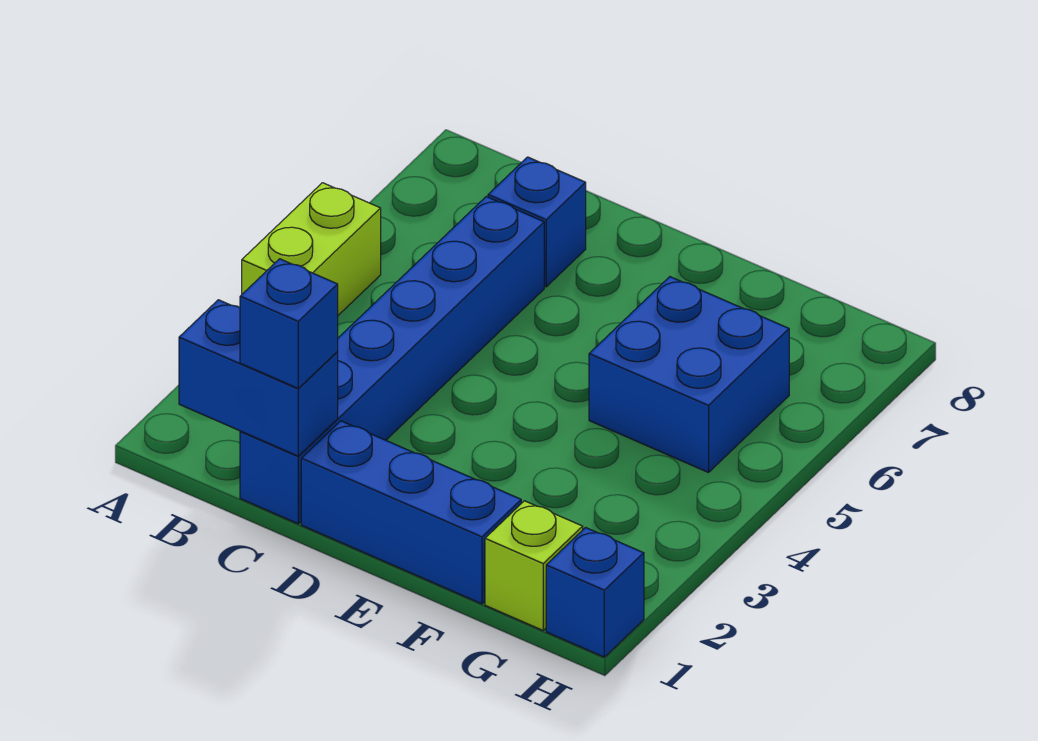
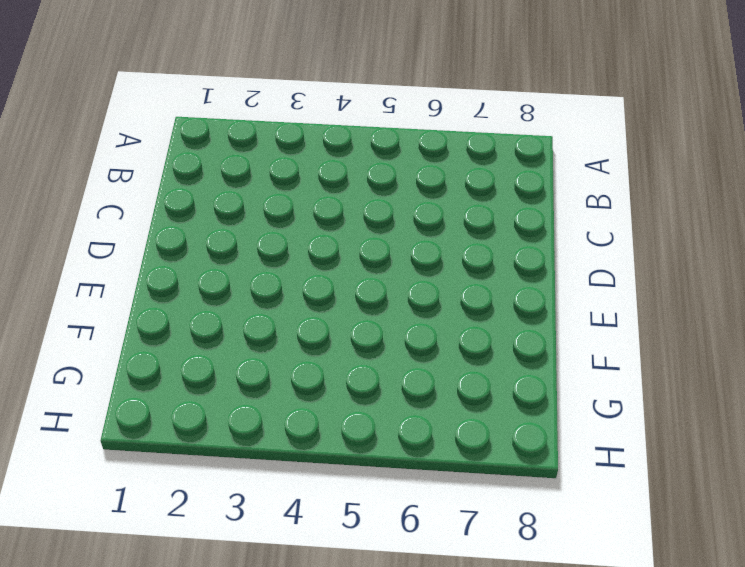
none -> lime 1x2 brick [242,183,381,315]
none -> blue 1x6 brick [240,197,544,524]

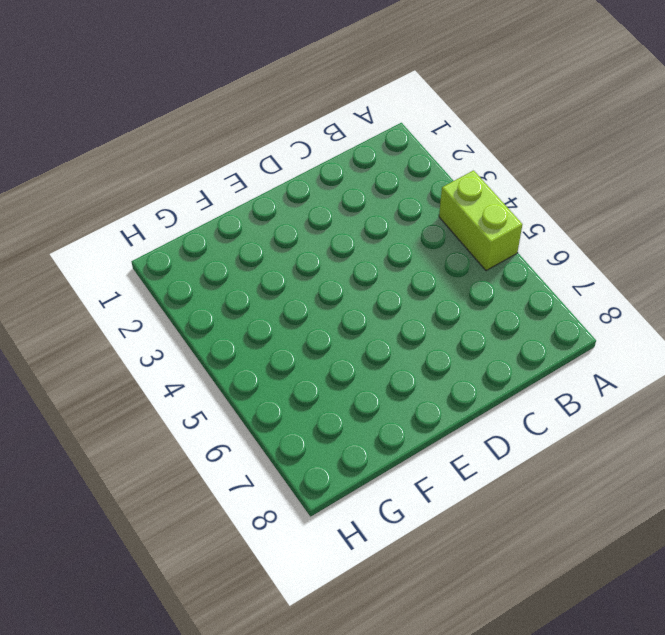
none -> blue 1x6 brick [240,197,544,524]
none -> blue 1x1 brick [488,157,586,287]

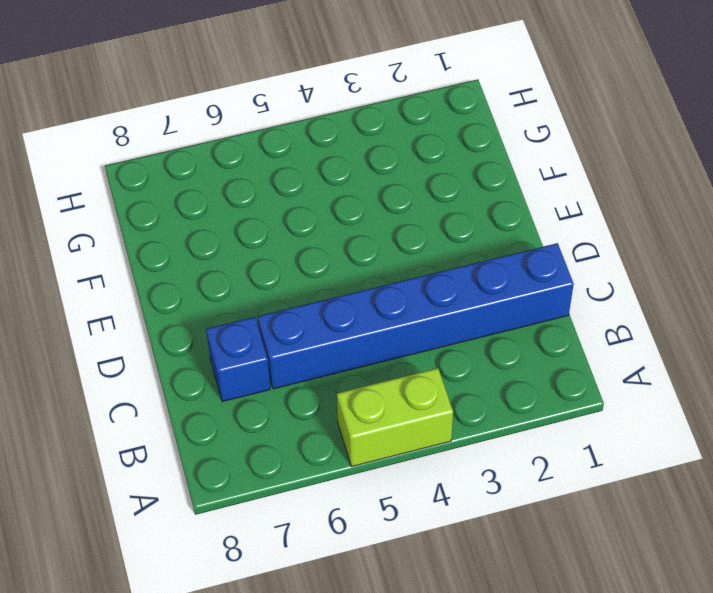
none -> blue 1x3 brick [301,421,521,604]
none -> blue 2x2 brick [589,277,789,473]

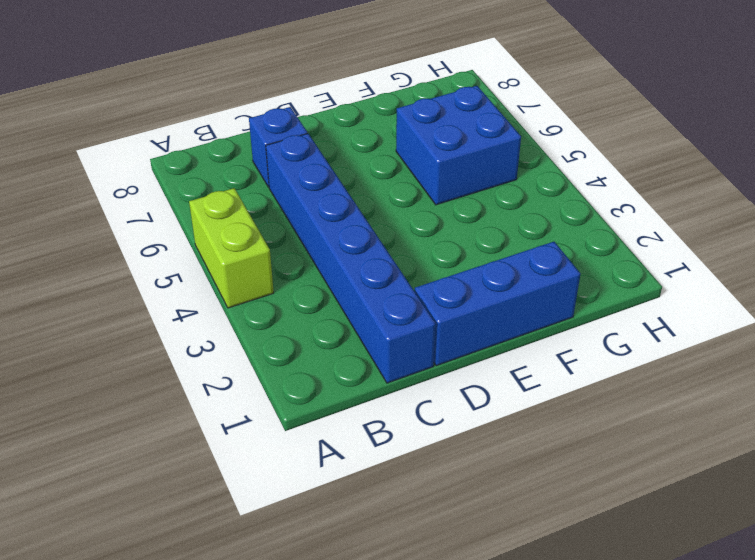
none -> lime 1x1 brick [485,501,583,630]
none -> blue 1x1 brick [546,528,644,657]

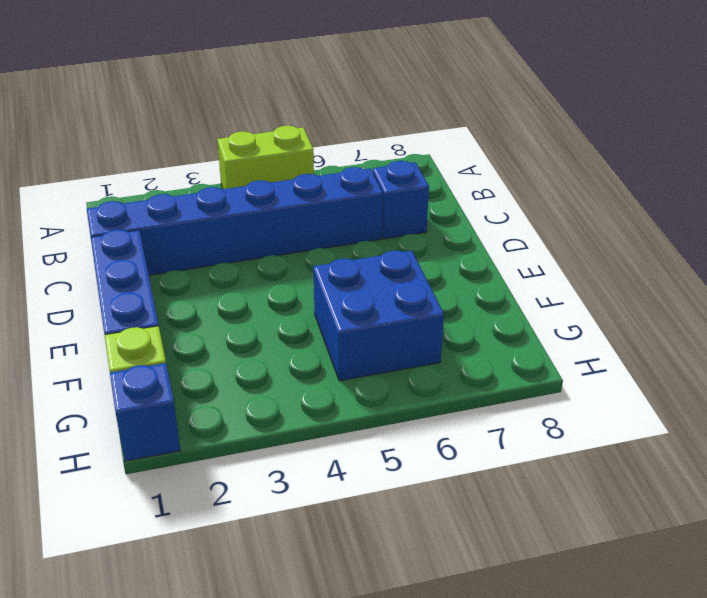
none -> blue 1x2 brick [179,300,338,456]
none -> blue 1x1 brick [240,259,338,388]

